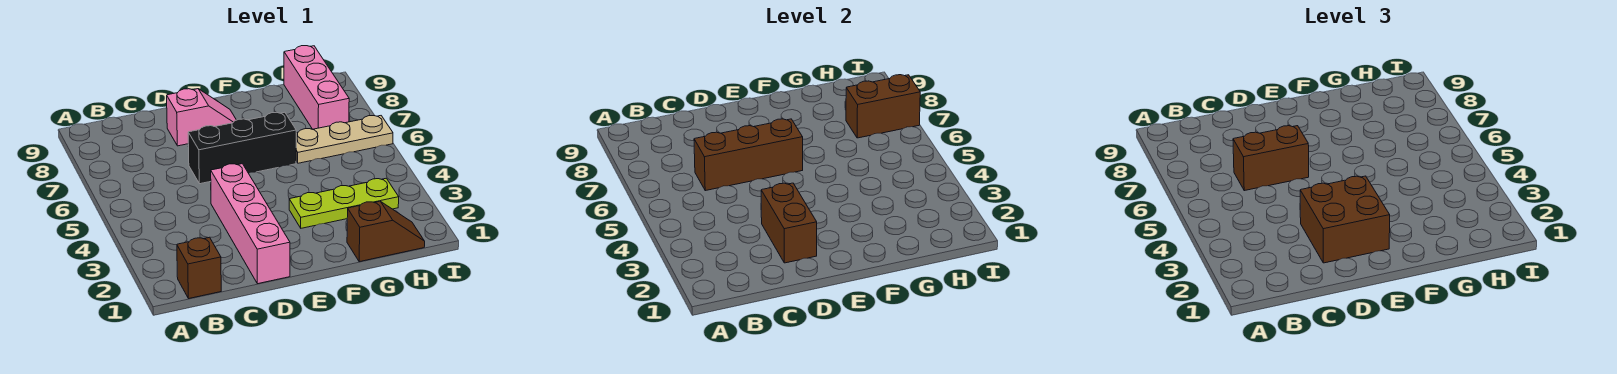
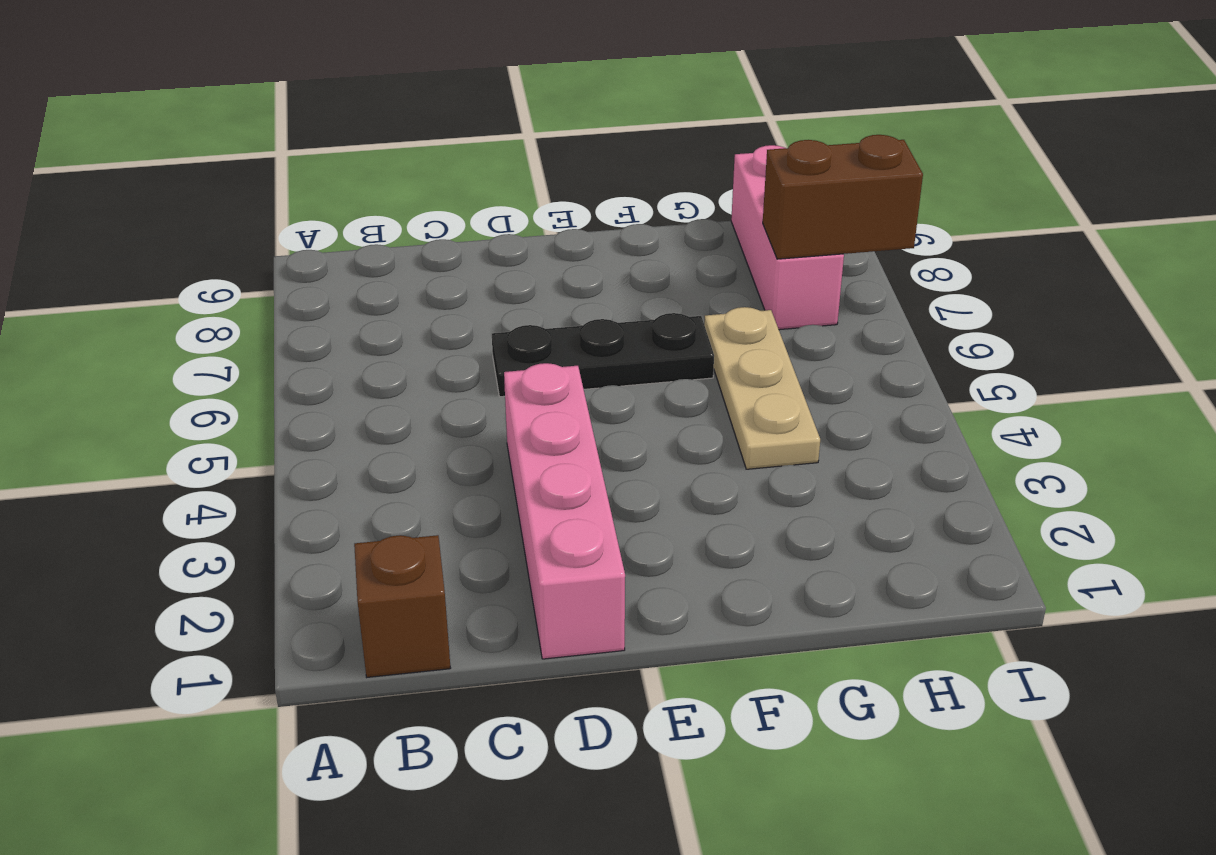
black 1x3 plate [492,313,714,397] -> black 1x3 brick [188,112,296,184]
tan 1x3 plate [704,307,820,469] -> tan 1x3 plate turned to [296,116,393,163]
none -> pink 1x2 slope [167,89,236,146]
none -> lime 1x3 plate [289,178,399,228]
none -> brown 1x2 slope [347,201,425,262]

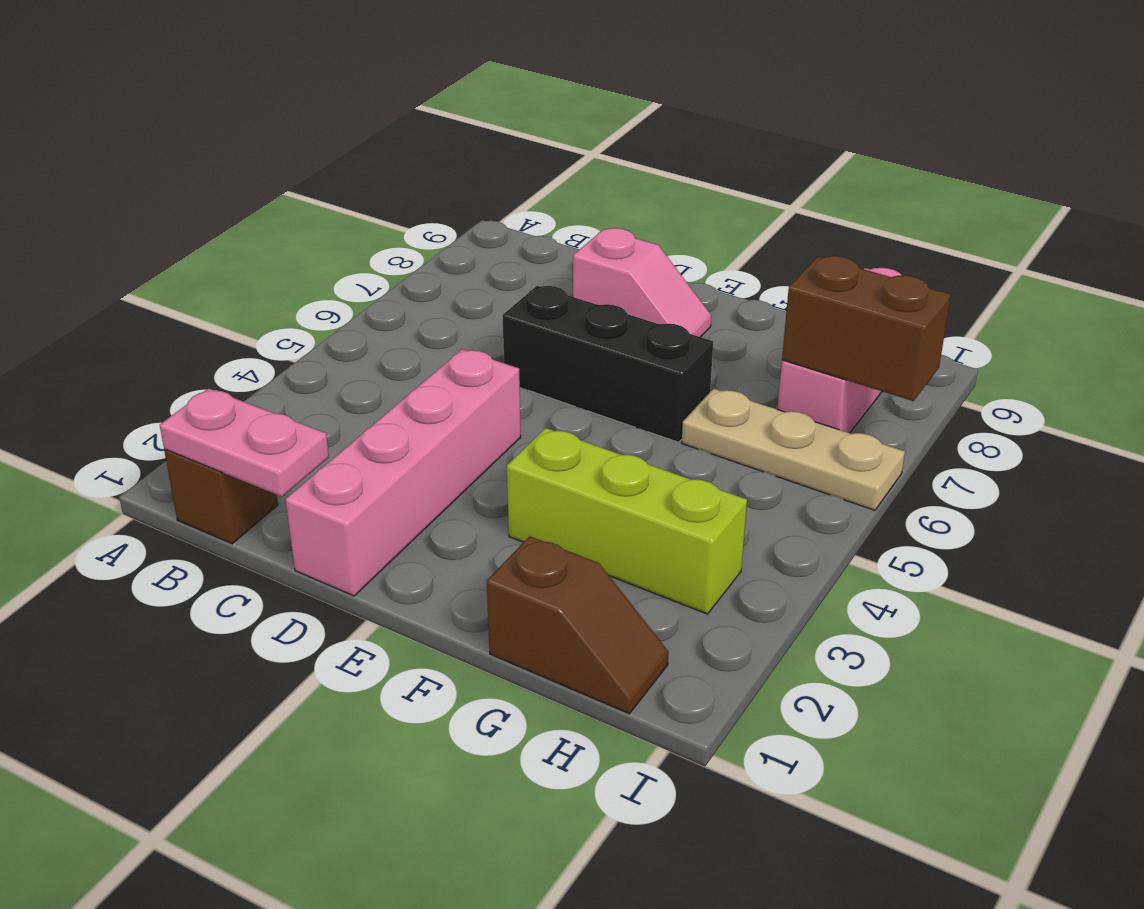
pink 1x2 plate [160,388,329,497] -> none
lime 1x3 brick [507,428,747,614] -> lime 1x3 plate [289,178,399,228]
none -> brown 1x3 brick [694,119,803,191]
none -> brown 1x2 brick [761,183,817,263]
none -> brown 1x2 brick [1233,126,1309,191]

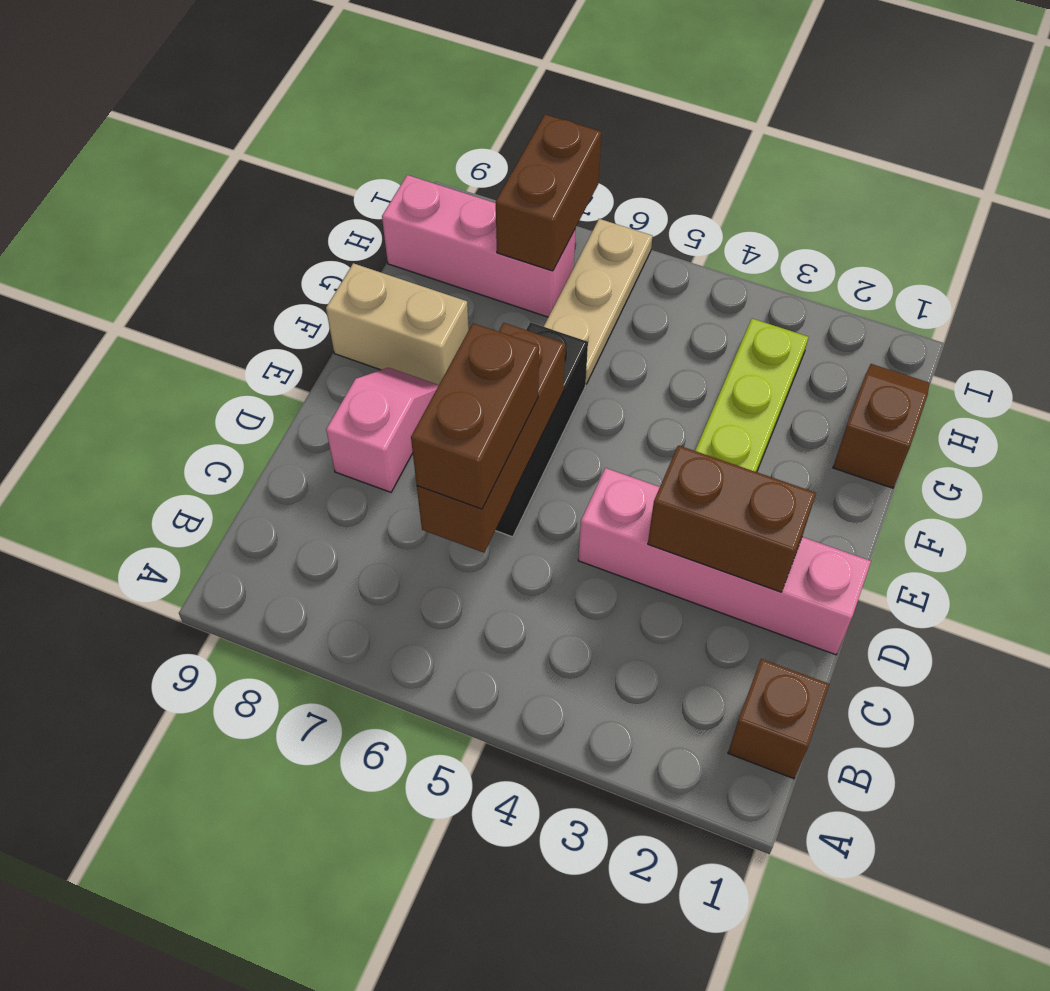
tan 1x2 brick [326,263,469,385] -> none
none -> brown 2x2 brick [1300,176,1390,263]

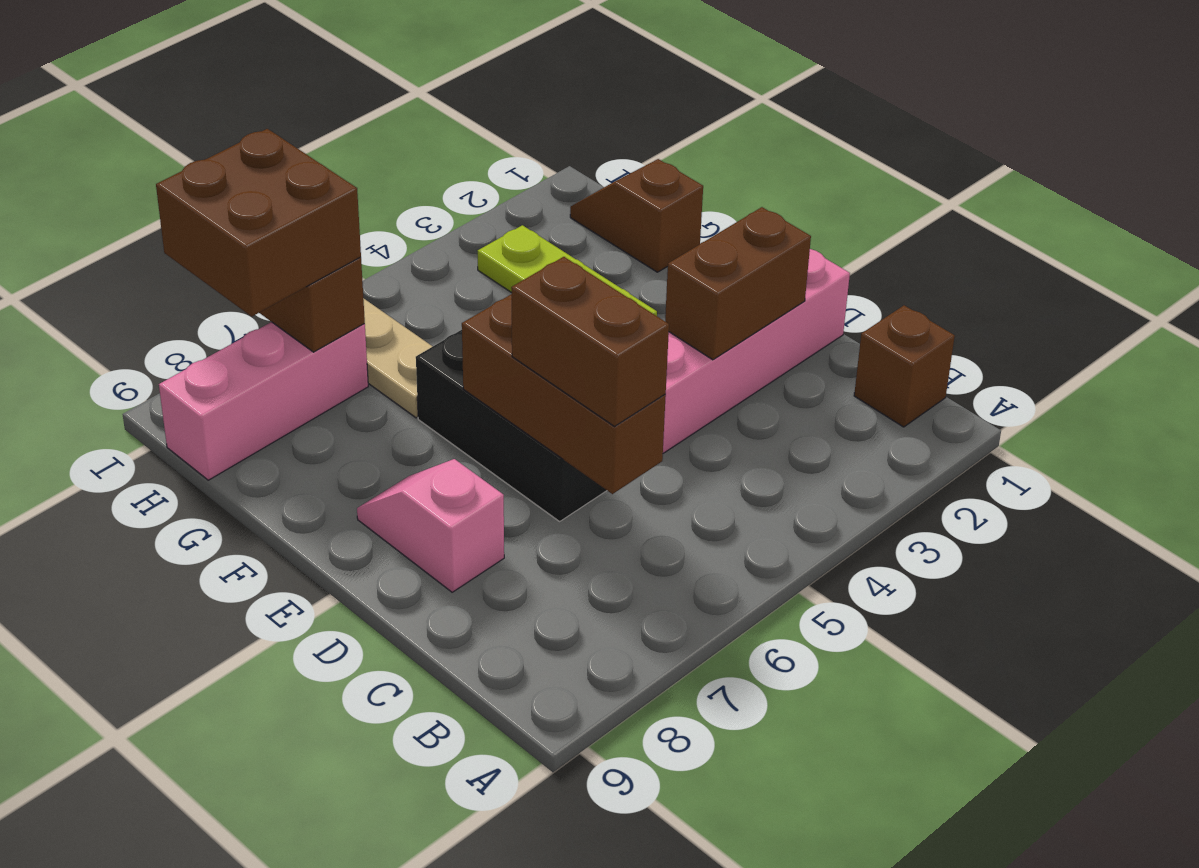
brown 2x2 brick [156,129,361,316] -> brown 2x2 brick moved to [1300,176,1390,263]

